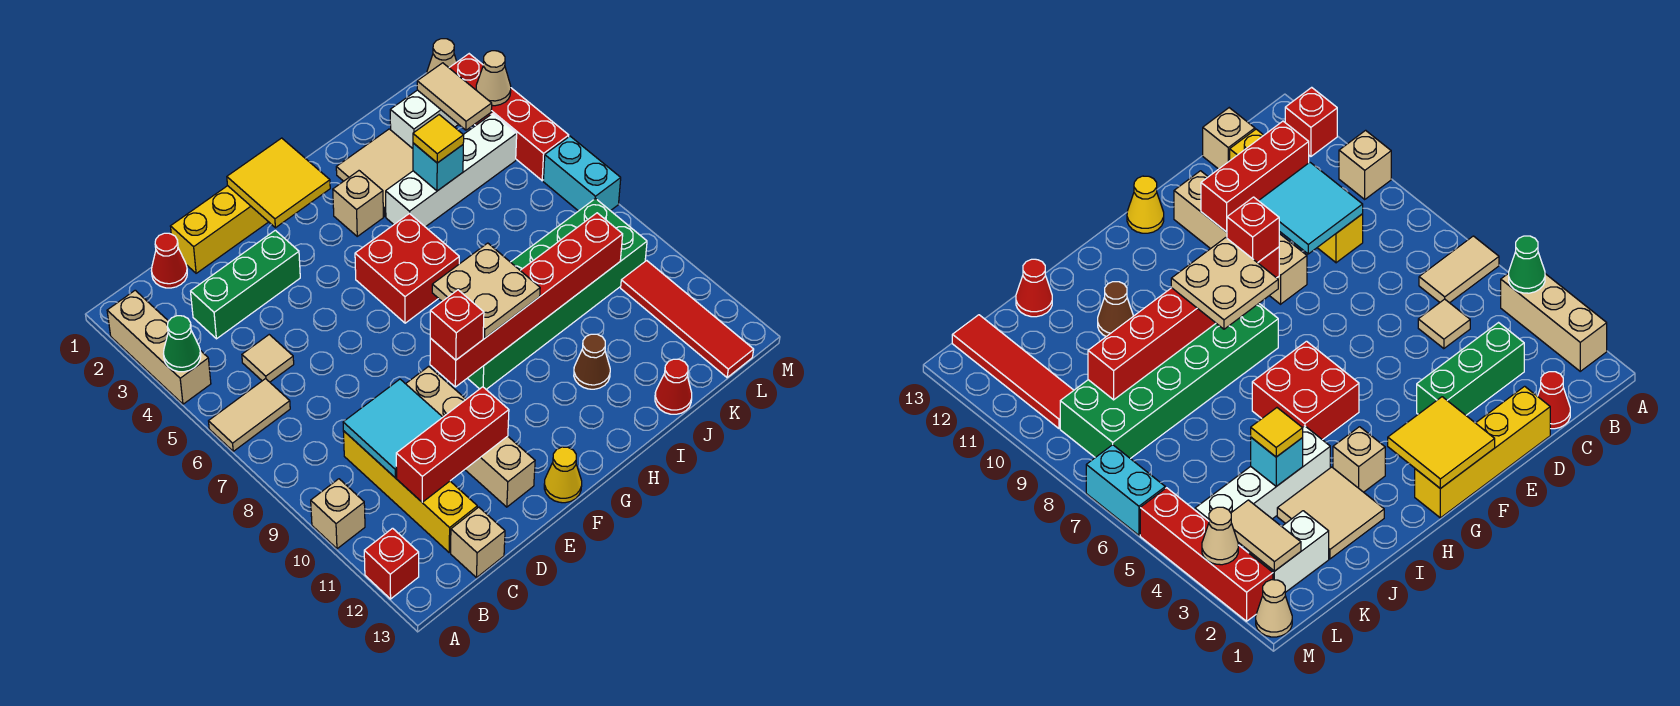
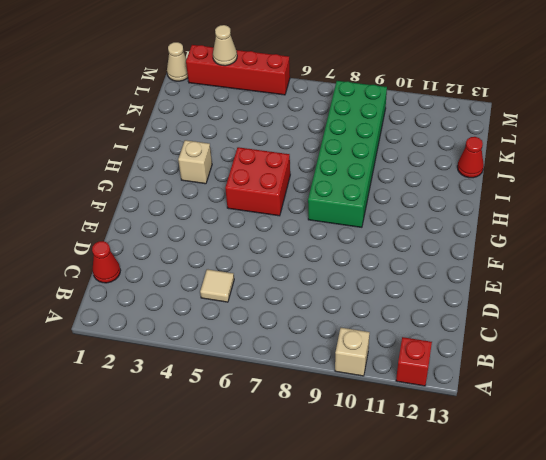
none -> tan 1x3 brick [107,290,211,404]
none -> tan 1x2 tile [209,379,290,451]
none -> green 1x3 brick [191,230,300,339]
none -> yellow 1x4 brick [343,431,477,552]

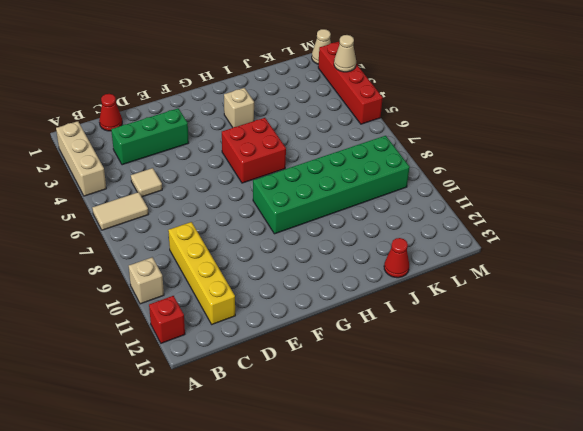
none -> tan 1x1 brick [451,507,505,578]
none -> yellow 1x4 brick [170,186,268,273]
none -> tan 1x4 brick [406,366,535,507]
none -> yellow 1x1 cone [544,447,582,503]

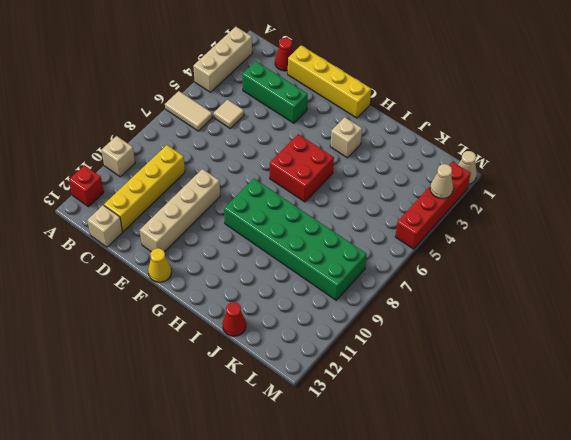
none -> tan 2x2 tile [336,129,413,216]
none -> white 1x4 brick [386,114,517,227]
none -> brown 1x1 cone [574,334,610,389]
none -> white 1x2 brick [390,90,459,148]

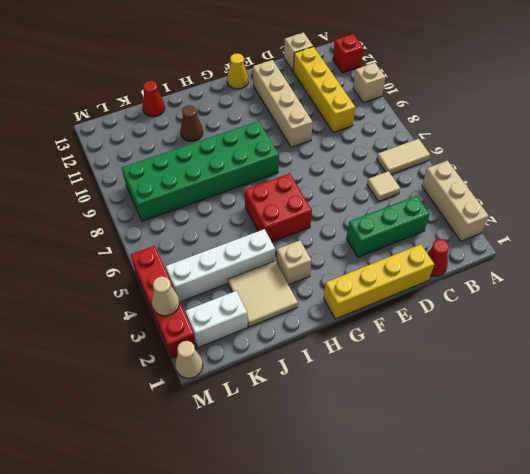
none -> red 1x4 tile [621,260,754,377]
none -> cyan 1x2 brick [543,136,621,211]
none -> green 1x1 cone [164,316,201,372]
none -> cyan 2x2 tile [343,379,443,477]

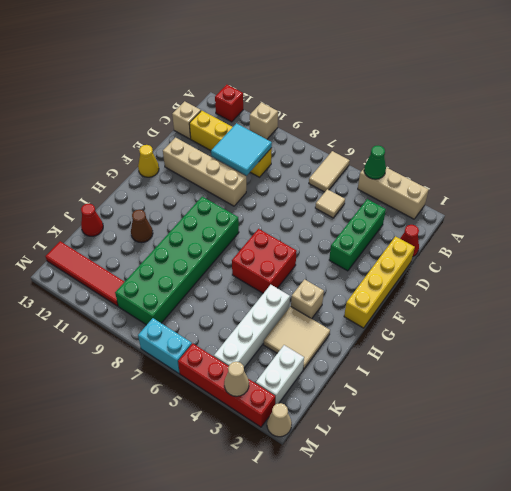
none -> red 1x3 brick [396,387,509,502]
none -> yellow 2x2 tile [227,138,330,228]
none -> red 1x6 brick [430,213,623,387]
none -> cyan 1x1 brick [413,143,463,191]

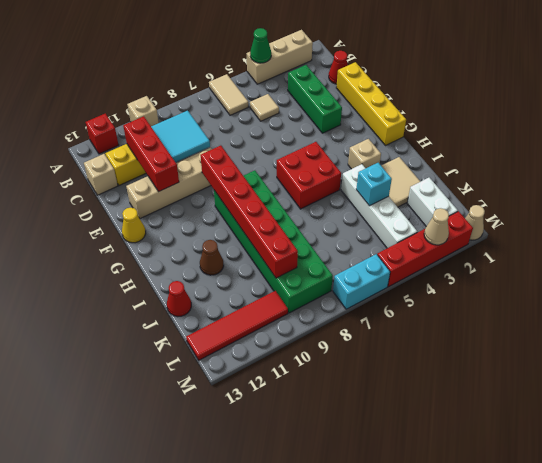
none -> yellow 2x2 tile [227,138,330,228]
none -> tan 1x2 tile [417,63,492,130]
none -> red 1x1 brick [430,290,484,360]
none -> tan 2x2 plate [432,243,540,338]

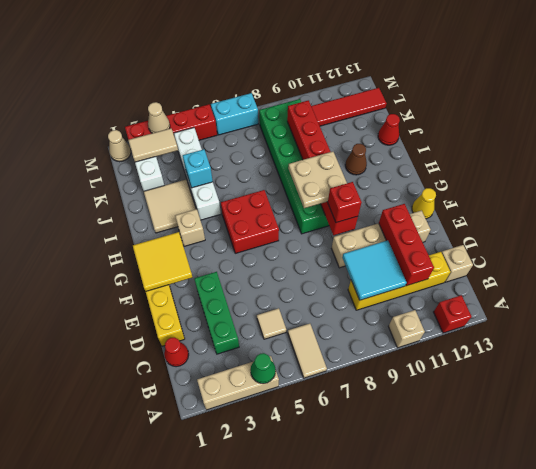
none -> yellow 1x1 tile [413,115,464,163]

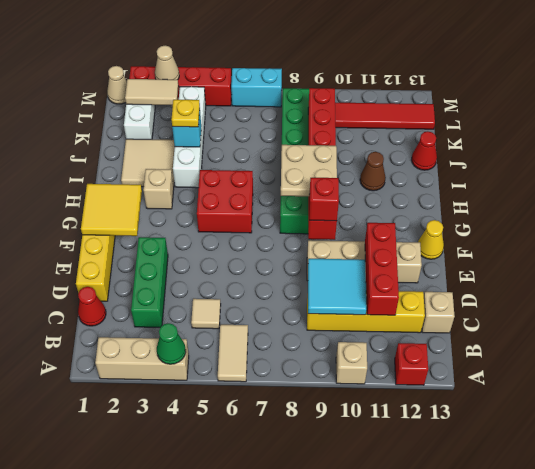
yellow 1x1 plate [172,100,200,127] -> yellow 1x1 tile [413,115,464,163]

